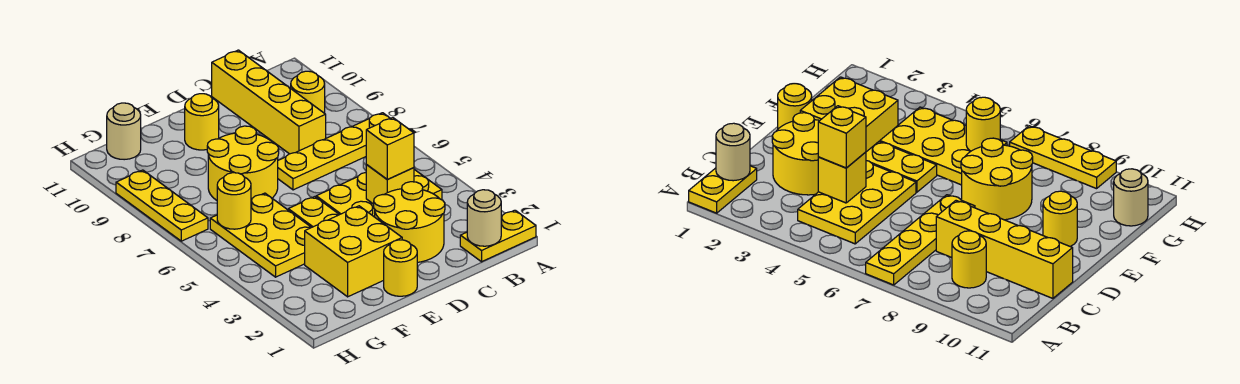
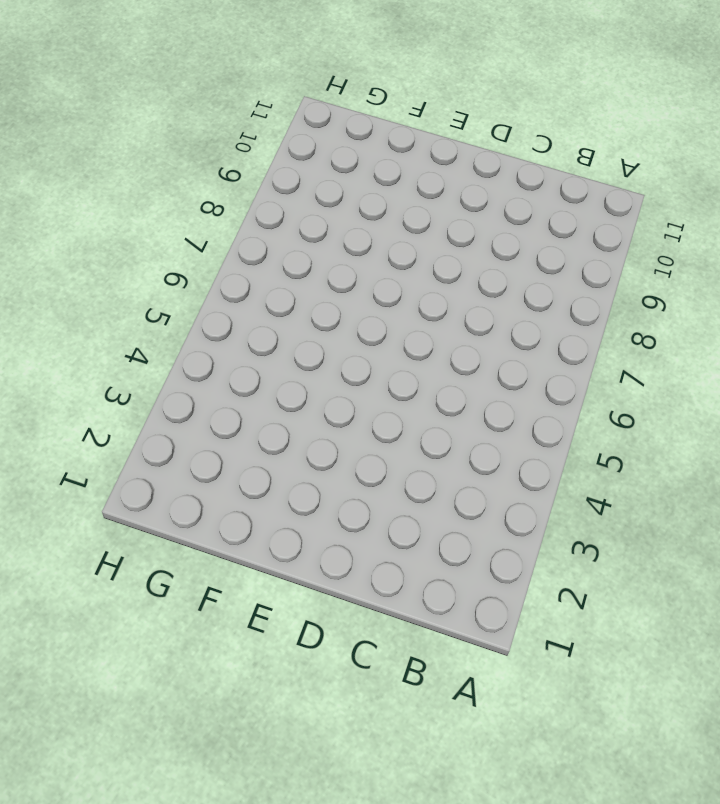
none -> yellow 1x2 plate [460,210,536,262]
none -> yellow 1x4 plate [278,113,390,190]
none -> yellow 2x3 plate [316,169,442,217]

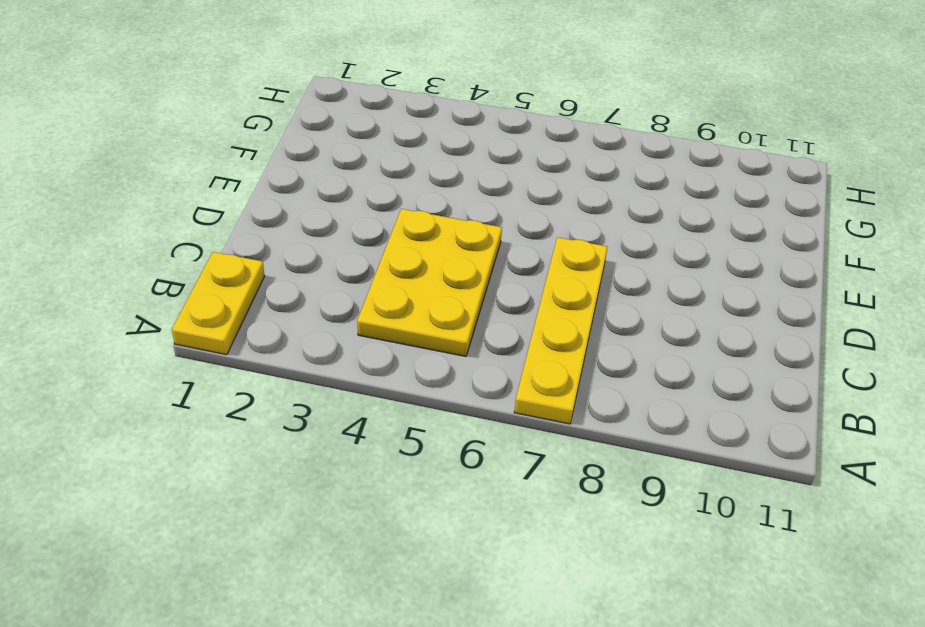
none -> yellow 1x1 round brick [291,71,325,113]
none -> yellow 2x2 round brick [374,182,445,262]
none -> yellow 1x4 brick [212,50,326,154]

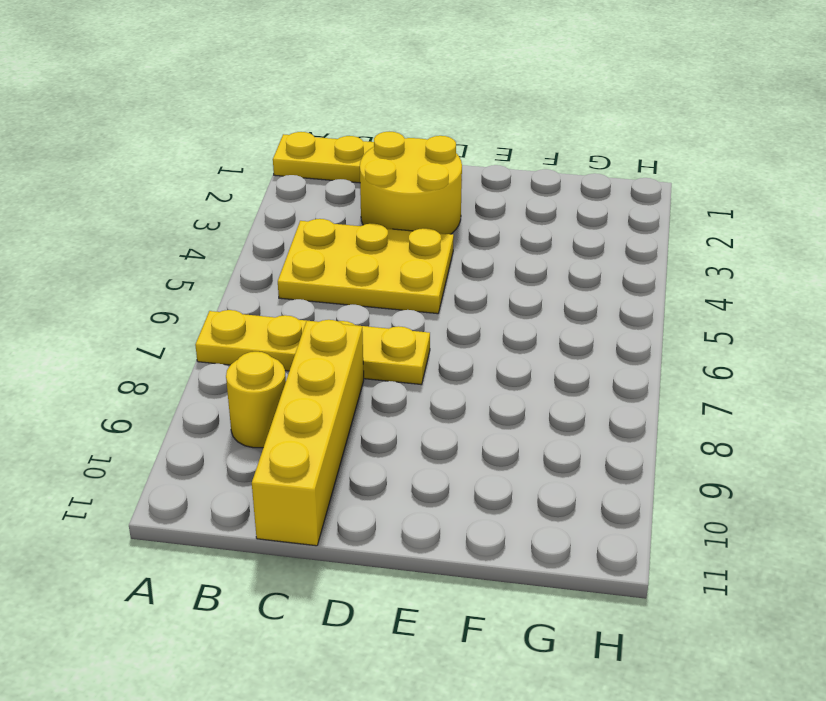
none -> yellow 1x1 round brick [384,240,417,296]
none -> yellow 2x2 brick [305,206,402,297]
none -> yellow 1x2 plate [288,197,339,227]

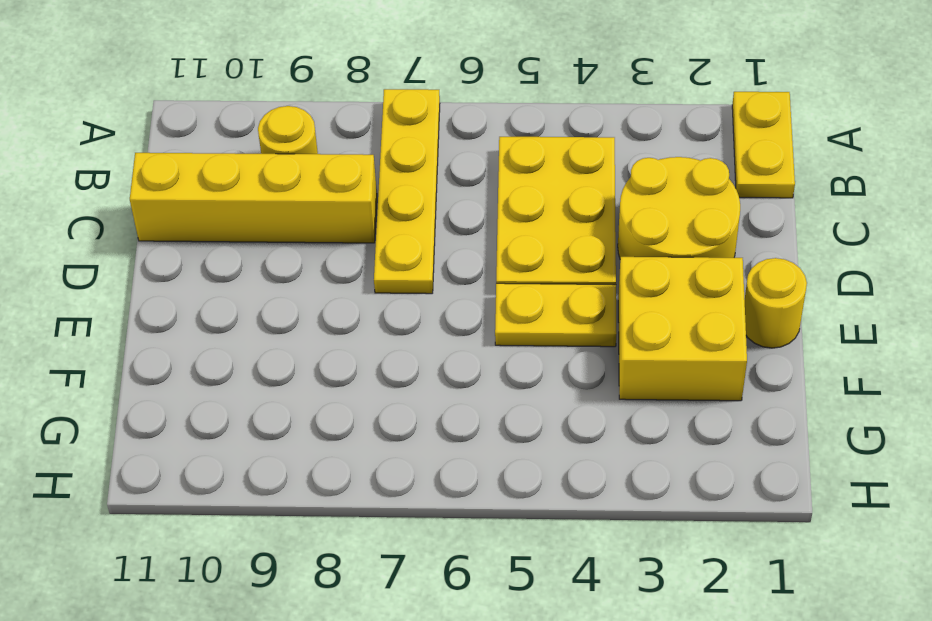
none -> yellow 2x2 round brick [207,126,279,200]
none -> yellow 1x1 round brick [185,94,219,150]
none -> yellow 2x3 plate [210,193,311,277]

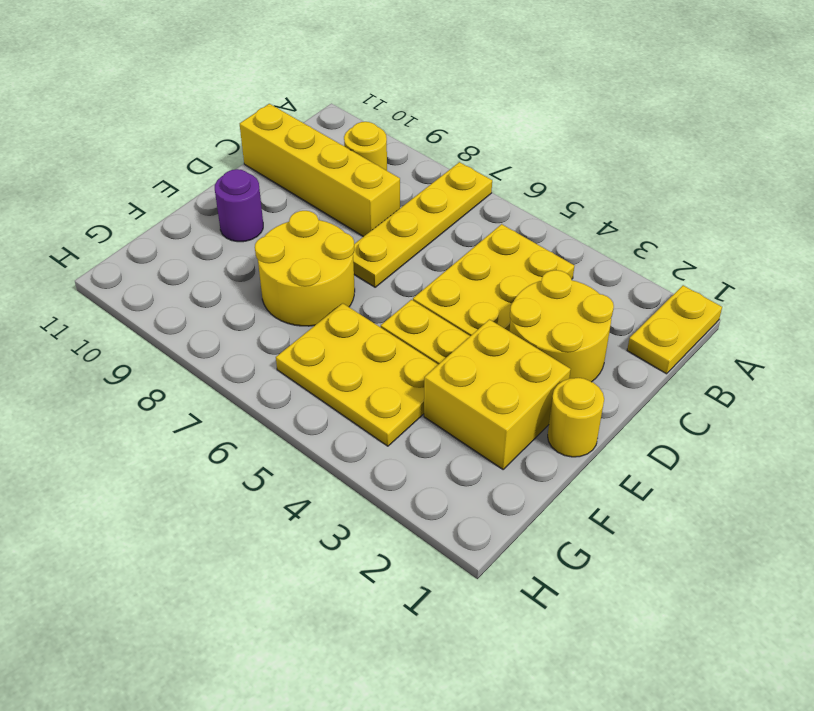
purple 1x1 round brick [215,169,263,242] -> yellow 1x1 round brick [185,94,219,150]
none -> tan 1x1 round brick [107,103,141,160]
none -> yellow 1x3 plate [116,170,208,241]
none -> tan 1x1 round brick [467,190,501,246]

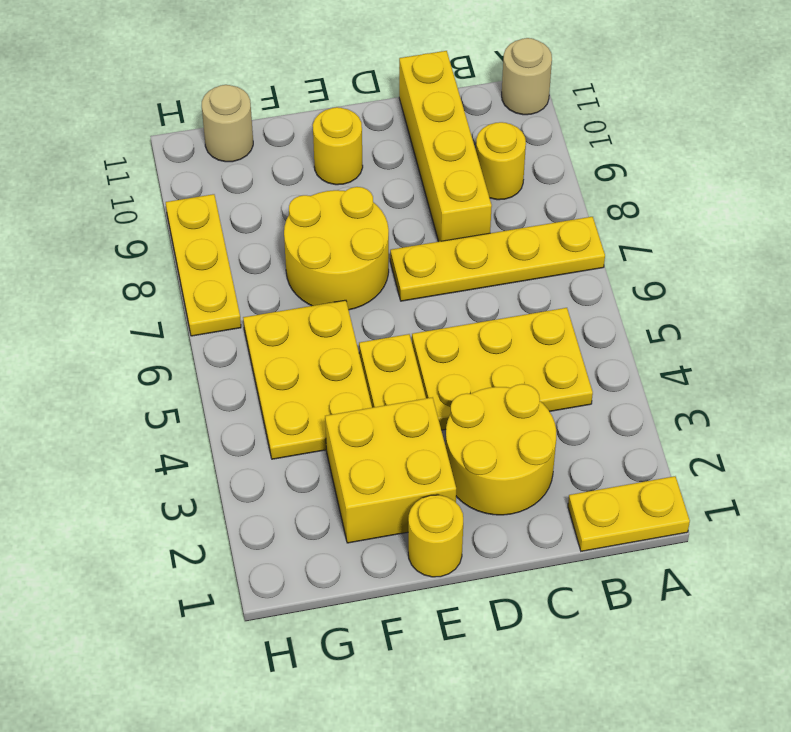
tan 1x1 round brick [502,38,552,115] -> tan 1x1 round brick moved to [467,190,501,246]
none -> yellow 1x1 brick [366,165,414,204]
none -> yellow 1x1 round brick [217,173,251,229]
none -> yellow 1x1 brick [366,118,414,180]

